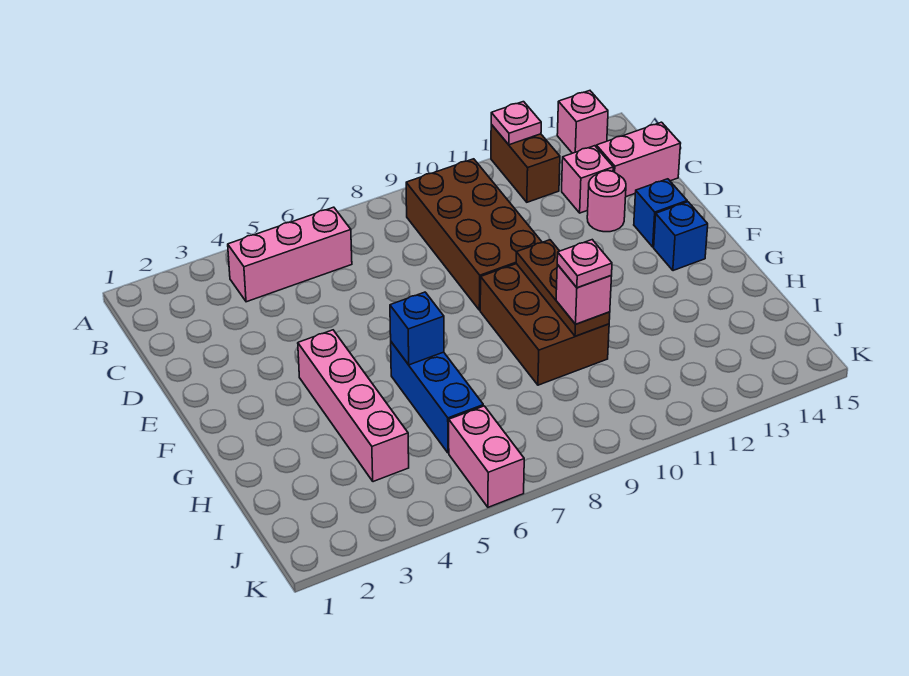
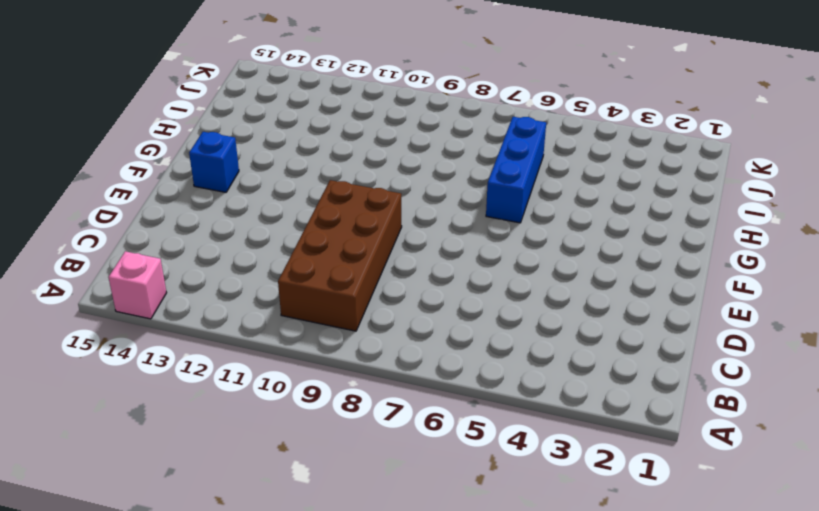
none -> brown 1x2 brick [491,125,560,202]
none -> pink 1x3 brick [228,207,352,302]
none -> pink 1x1 brick [562,146,613,213]

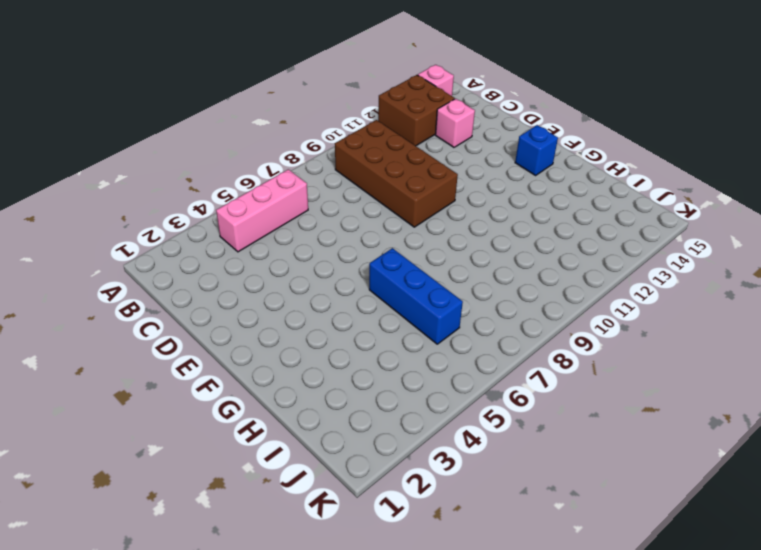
brown 2x2 brick [378,75,455,146] -> brown 1x2 brick [491,125,560,202]
none -> pink 1x2 brick [596,122,681,197]
none -> pink 1x1 round brick [587,171,626,232]
none -> blue 1x1 brick [634,179,687,247]

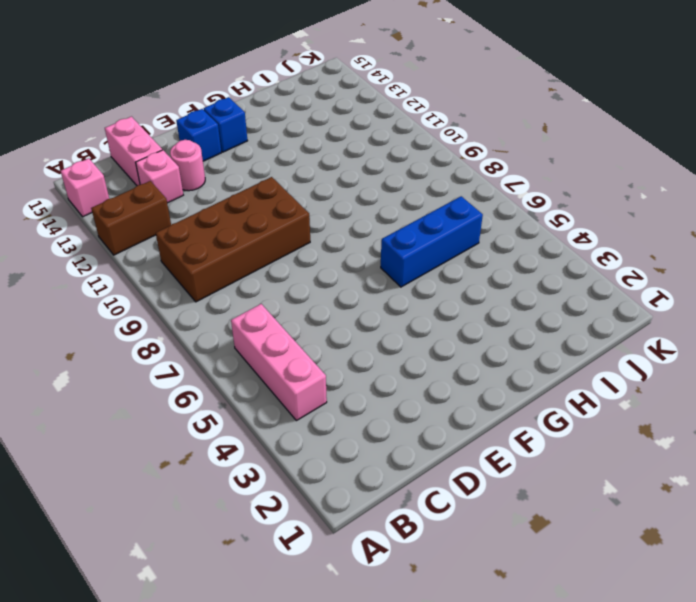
none -> pink 1x4 brick [298,330,409,482]
none -> brown 2x3 brick [480,264,609,385]
none -> pink 1x2 brick [449,406,524,507]

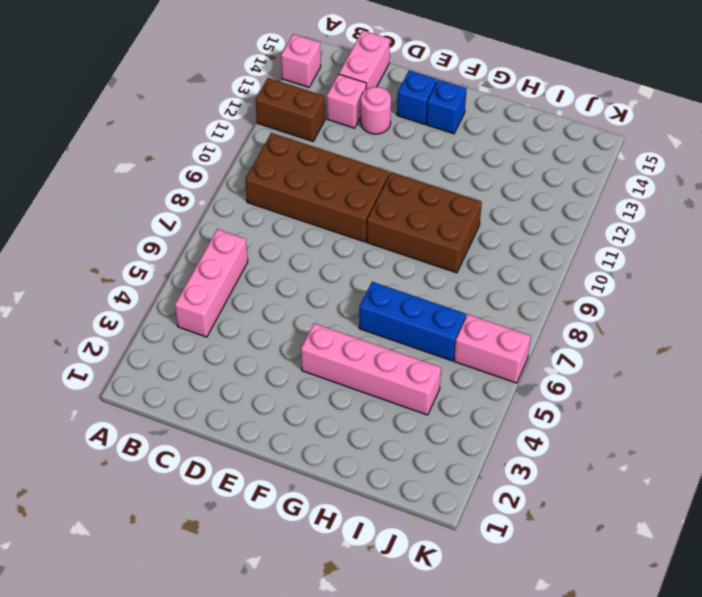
none -> pink 1x1 plate [491,102,541,145]
none -> brown 1x3 plate [516,240,610,336]
none -> blue 1x1 brick [390,292,444,365]

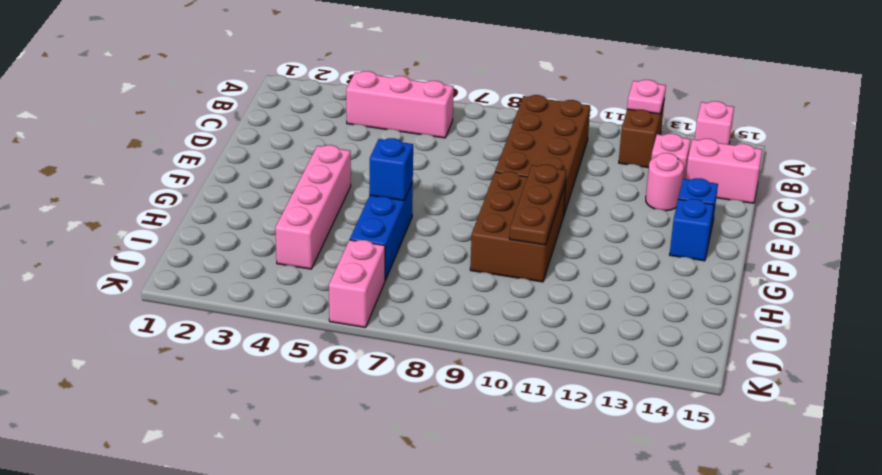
none -> pink 1x1 brick [556,265,612,324]
none -> pink 1x1 plate [557,240,612,288]

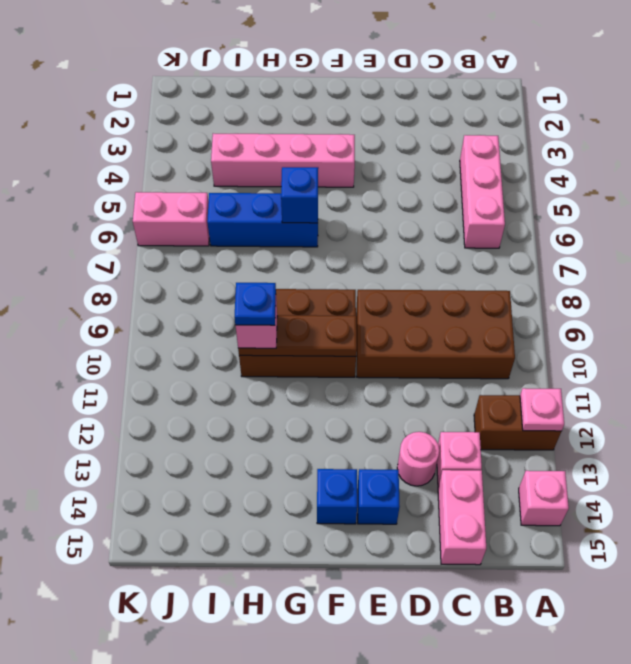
blue 1x1 plate [235,283,276,325] -> pink 1x1 plate [557,240,612,288]

